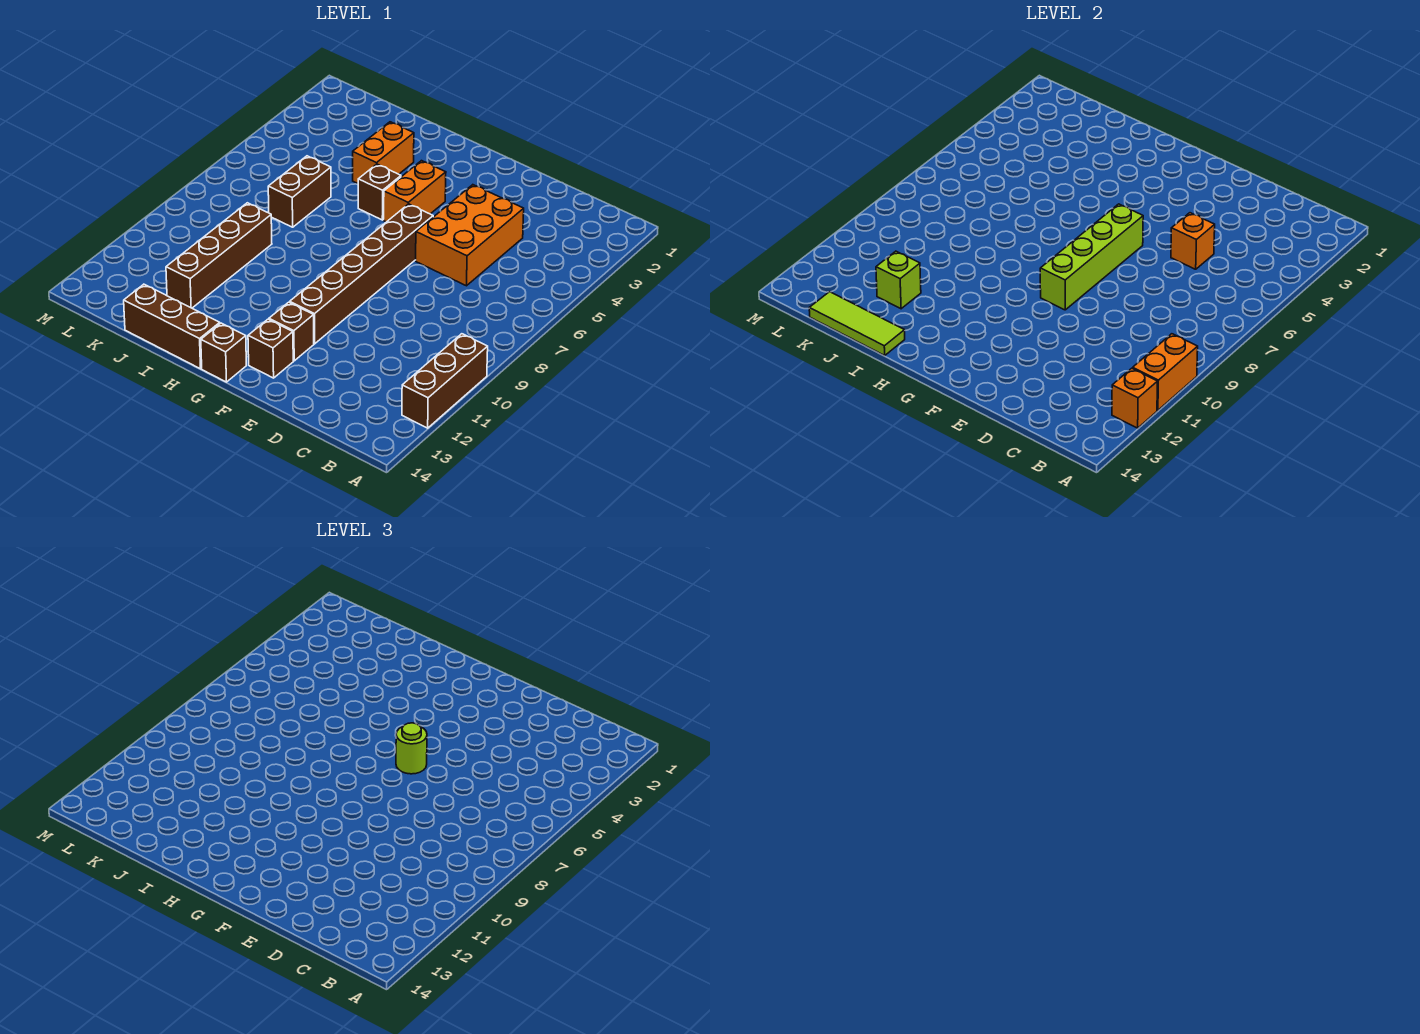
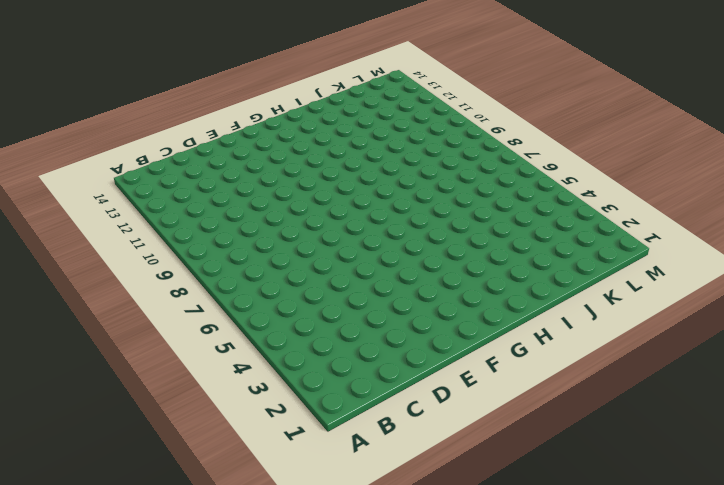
none -> brown 1x3 brick [402,334,488,428]
none -> orange 2x3 brick [416,185,524,286]
none -> brown 1x6 brick [290,204,433,344]

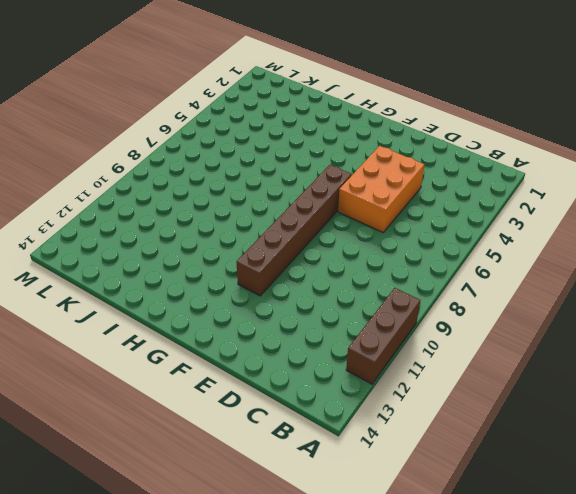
none -> brown 1x1 brick [269,302,314,361]
none -> brown 1x1 brick [248,319,293,378]
none -> orange 1x2 brick [384,161,446,222]

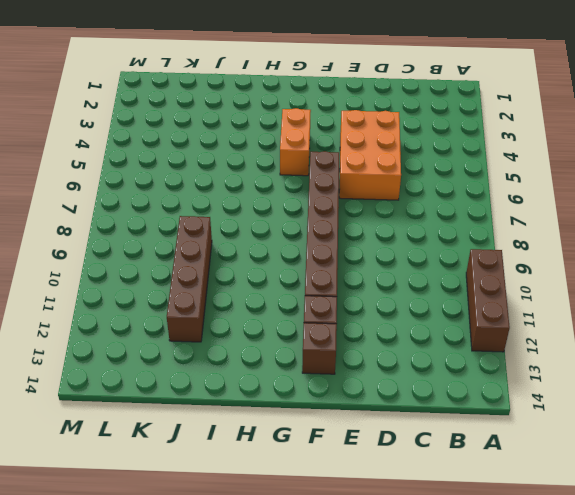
none -> brown 1x1 brick [201,323,246,382]
none -> brown 1x1 brick [358,164,401,220]
none -> brown 1x3 brick [124,284,220,369]

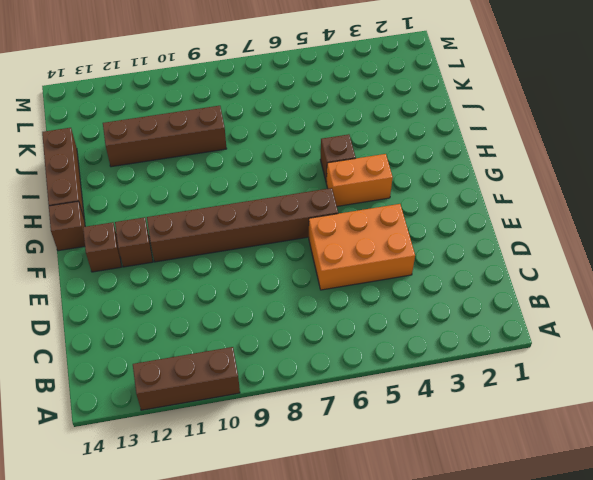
none -> orange 1x2 brick [353,122,414,183]
none -> brown 1x2 brick [268,156,331,227]
none -> orange 1x2 brick [1133,334,1198,410]

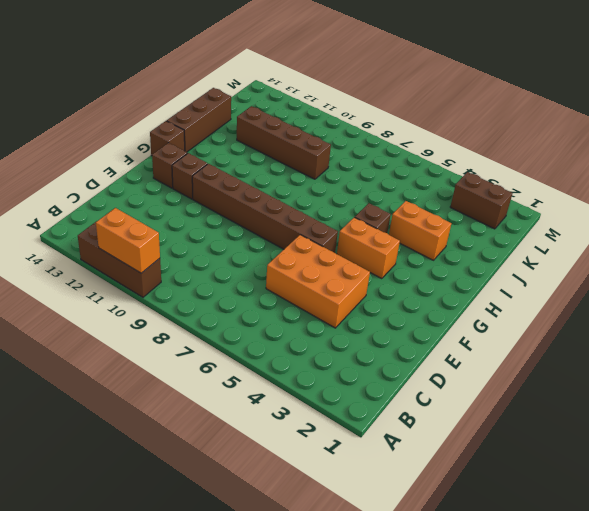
brown 1x2 brick [450,172,512,229] -> brown 1x2 brick moved to [268,156,331,227]
none -> orange 1x1 brick [1112,368,1158,428]
none -> orange 1x1 brick [1171,213,1215,269]
none -> lime 1x4 brick [1040,204,1143,310]

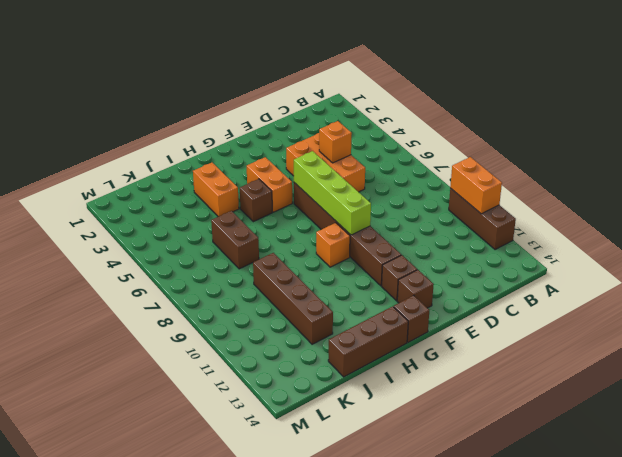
orange 1x1 brick [316,223,350,267] -> orange 1x1 brick moved to [1112,368,1158,428]
none -> lime 1x3 tile [809,292,905,355]
none -> lime 1x1 brick [876,251,921,309]
none -> lime 1x1 round brick [396,723,427,774]

